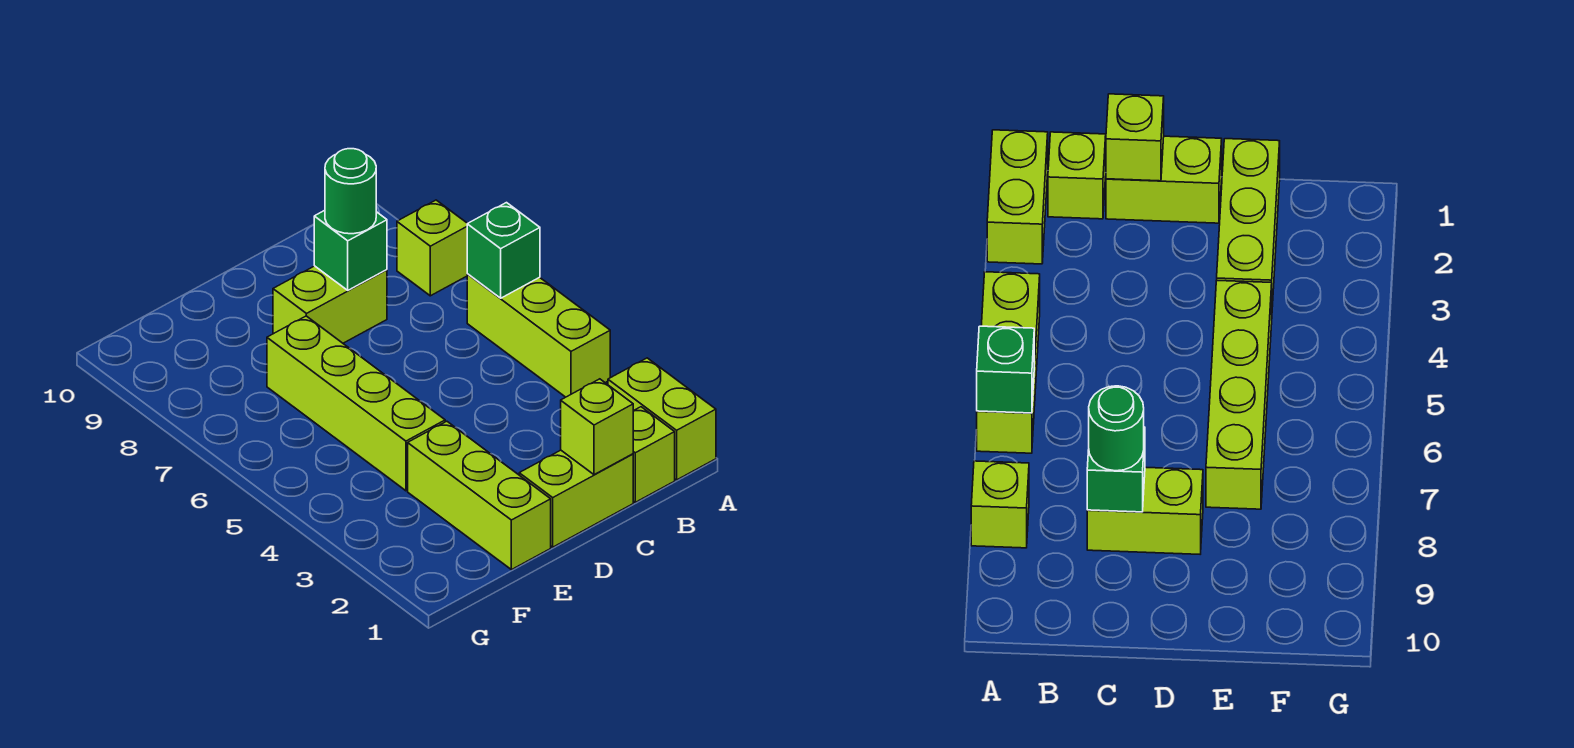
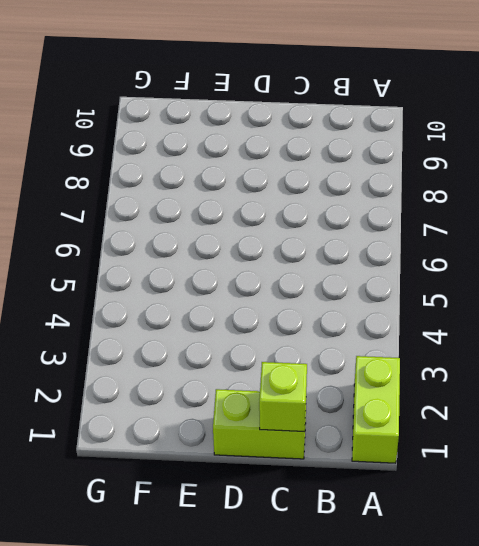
none -> lime 1x3 brick [467,274,610,397]
none -> lime 1x1 brick [397,200,468,296]
none -> lime 1x1 brick [633,407,675,502]

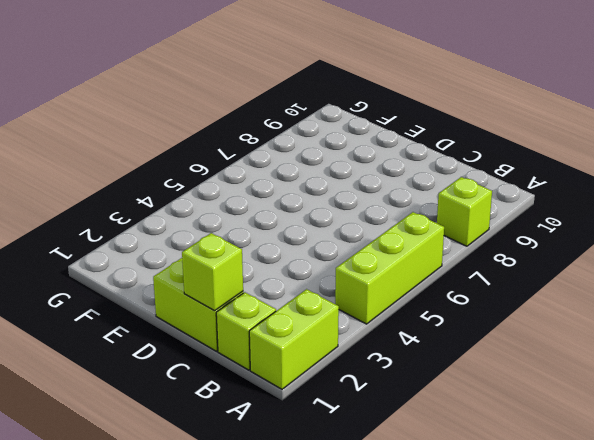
none -> lime 1x2 brick [273,266,387,343]
none -> lime 1x3 brick [408,421,551,570]
none -> lime 1x4 brick [267,316,445,491]

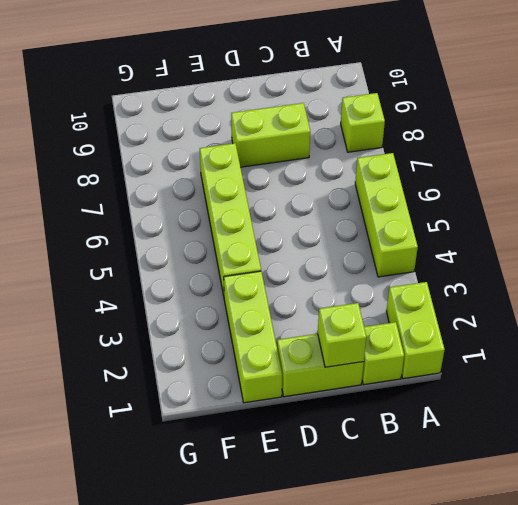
none -> green 1x1 brick [467,203,540,298]
none -> green 1x1 brick [314,210,387,290]
none -> green 1x1 round brick [325,149,376,234]

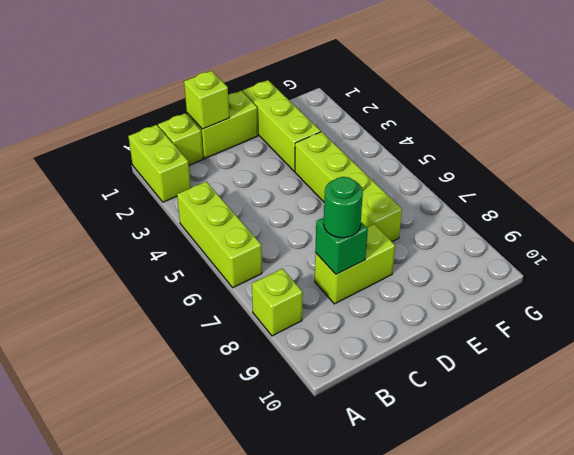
none -> green 1x1 brick [467,203,540,298]

